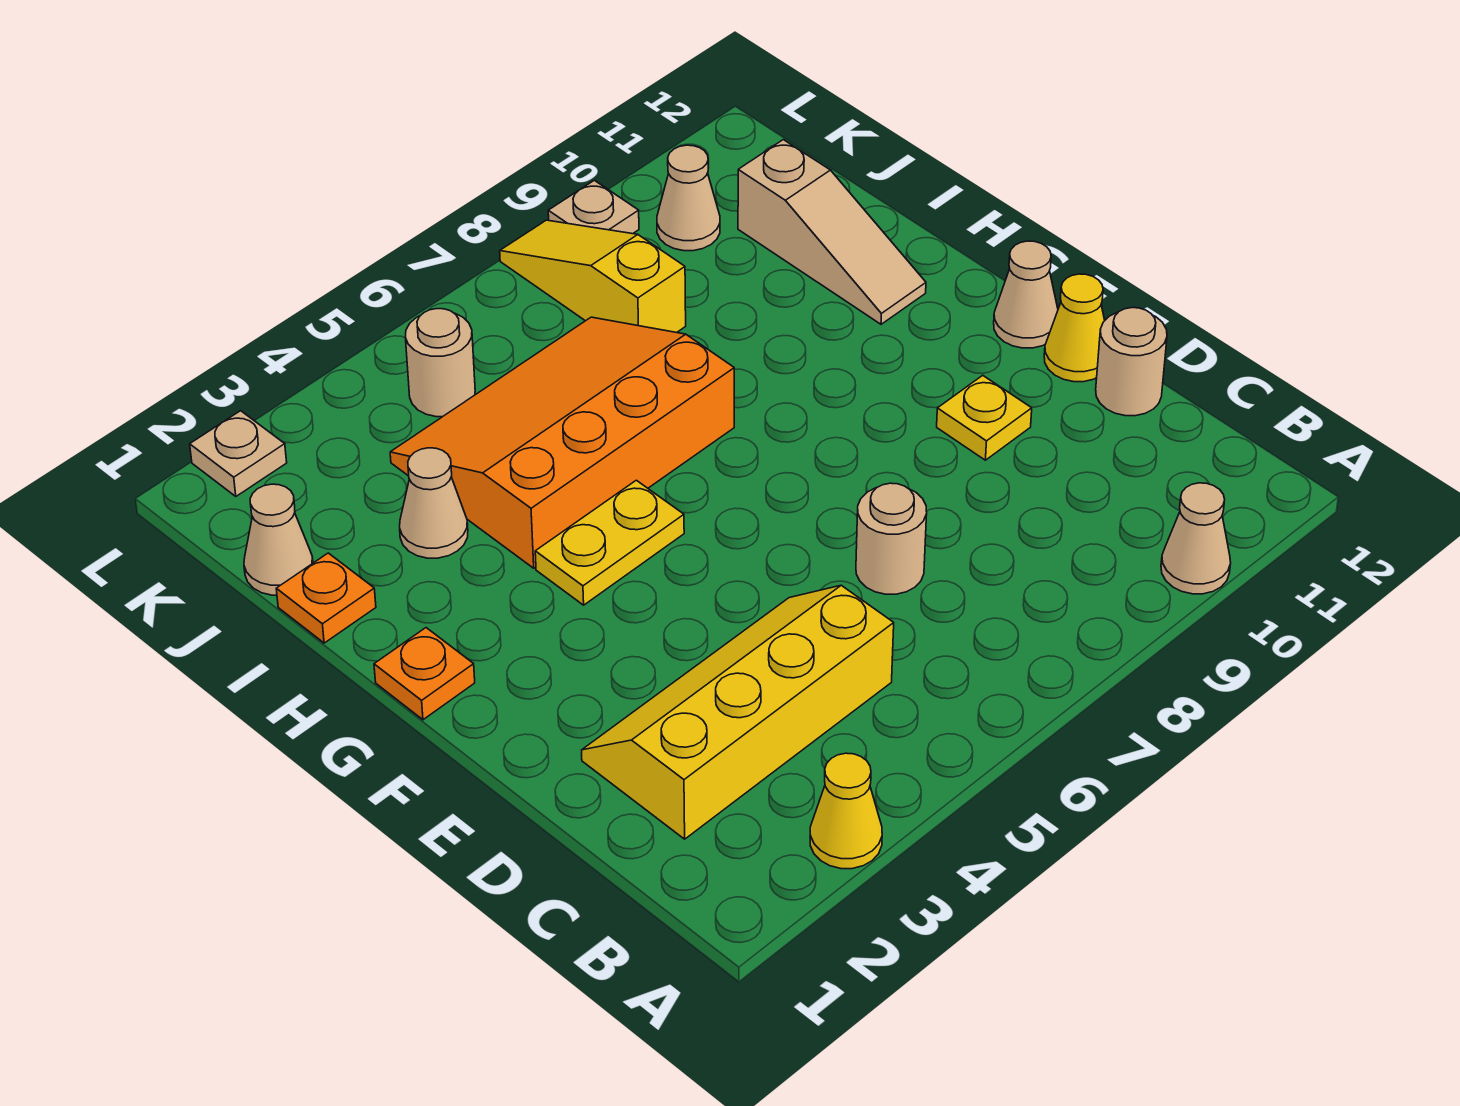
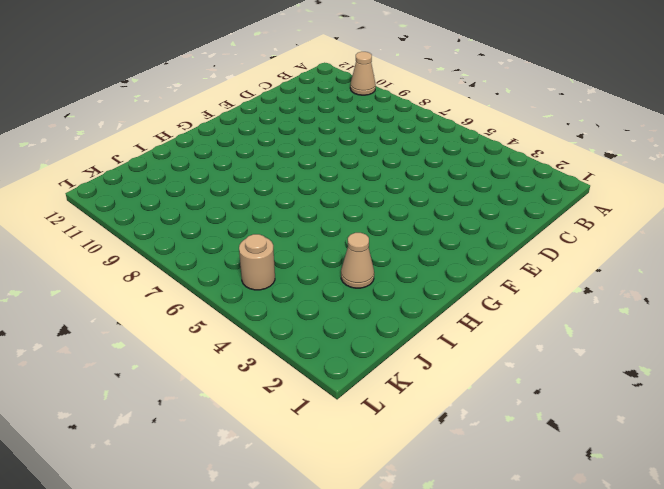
none -> yellow 1x1 cone [810,753,882,869]
none -> yellow 2x4 slope [582,585,894,839]
none -> tan 1x1 round brick [856,483,927,594]

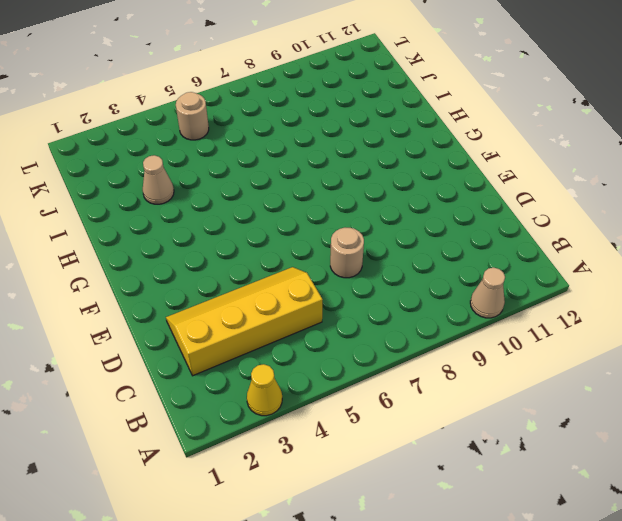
none -> tan 1x1 round brick [1096,308,1167,416]
none -> yellow 1x1 plate [937,375,1032,460]
none -> yellow 1x1 cone [1044,274,1105,382]

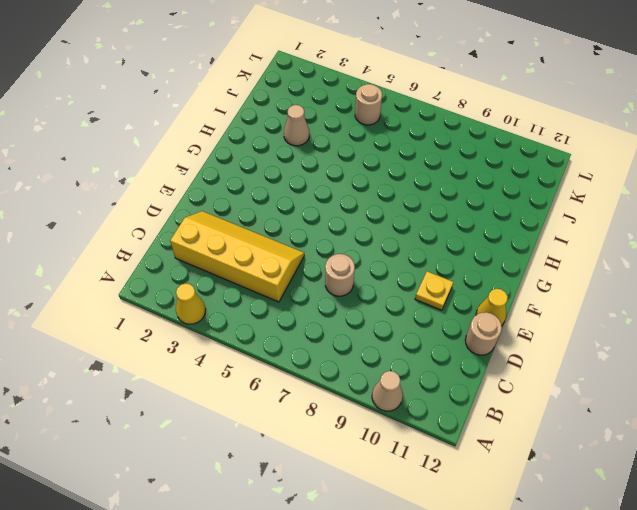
none -> tan 1x1 cone [994,241,1058,348]
none -> orange 1x1 plate [374,628,475,720]
none -> yellow 1x2 plate [535,480,684,605]

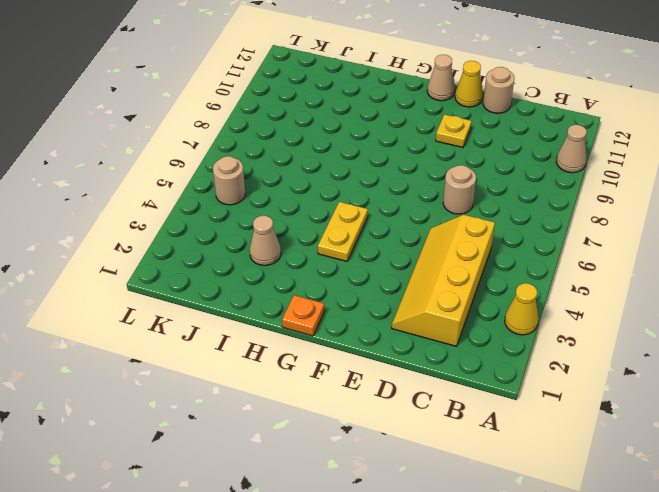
none -> orange 3x4 slope [390,317,734,568]
none -> tan 1x3 slope [738,140,926,324]
none -> orange 1x1 plate [276,553,376,643]

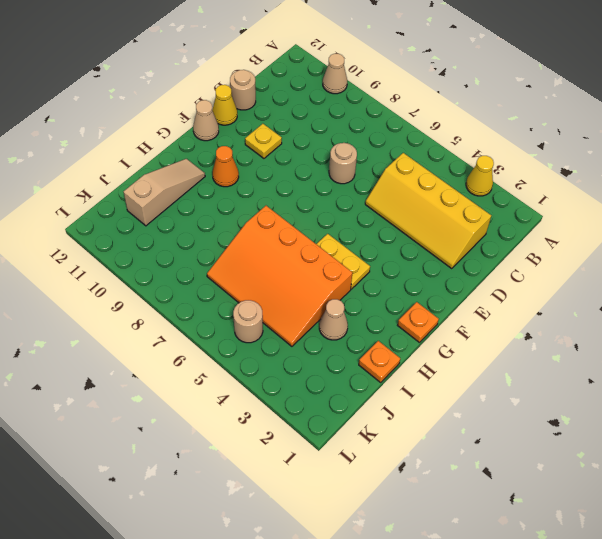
orange 1x1 cone [212,146,239,187] -> none
none -> tan 1x1 cone [244,484,313,595]
none -> yellow 1x3 slope [500,220,686,333]
none -> tan 1x1 cone [657,145,720,251]

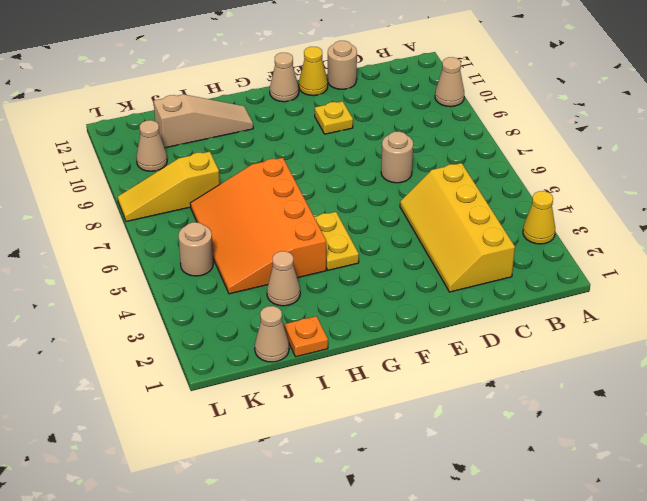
none -> orange 1x1 plate [374,628,475,720]
none -> tan 1x1 plate [190,411,287,496]
none -> tan 1x1 plate [548,180,639,234]

